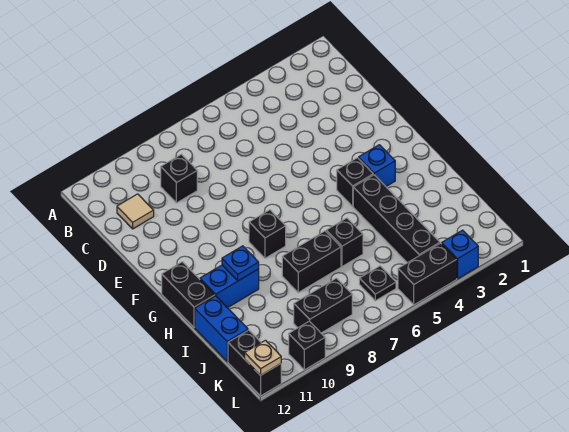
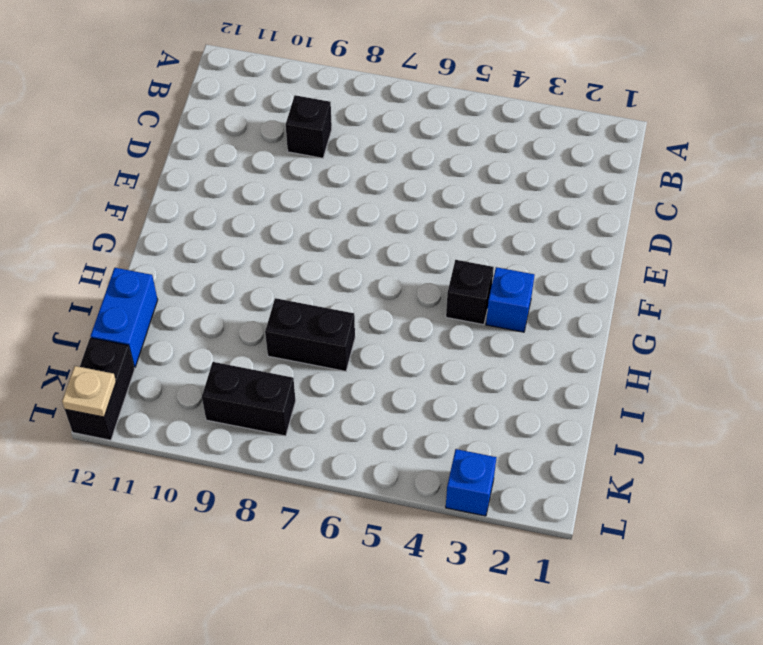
none -> tan 1x1 tile [117,194,154,229]
none -> black 1x1 brick [249,210,286,258]
none -> black 1x2 brick [162,262,215,327]

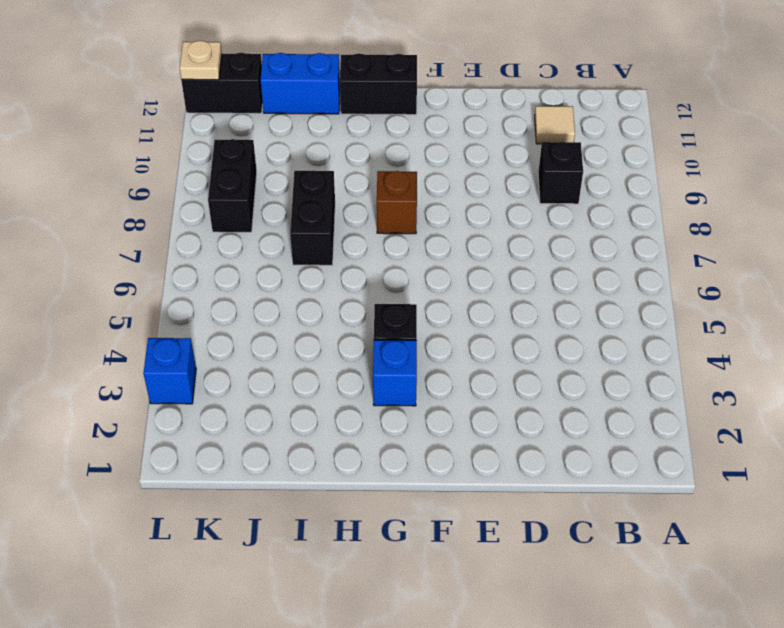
brown 1x1 brick [377,171,417,234] -> black 1x1 brick [249,210,286,258]
none -> black 1x4 brick [353,175,440,263]
none -> blue 1x2 brick [200,265,259,308]
none -> black 1x1 brick [326,218,363,266]

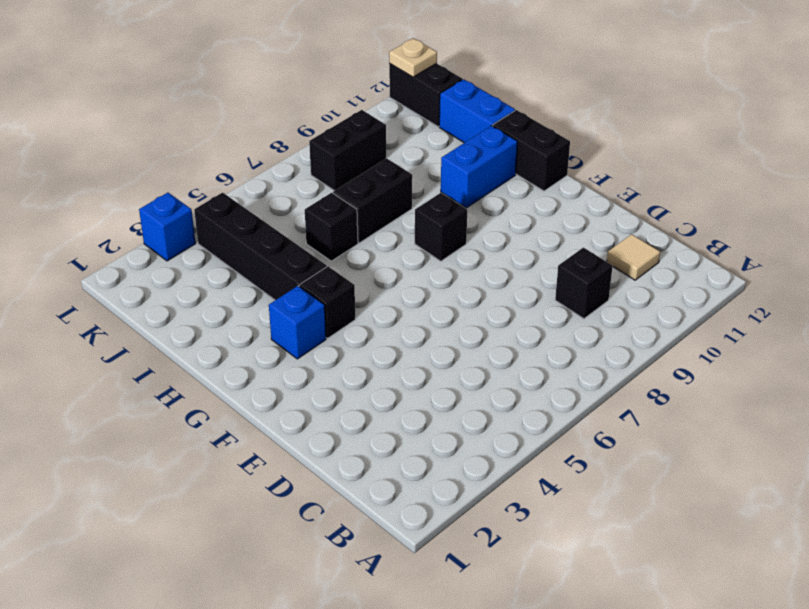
none -> black 1x1 plate [359,266,396,301]
none -> black 1x2 brick [398,243,457,305]
none -> black 1x1 brick [289,321,325,370]

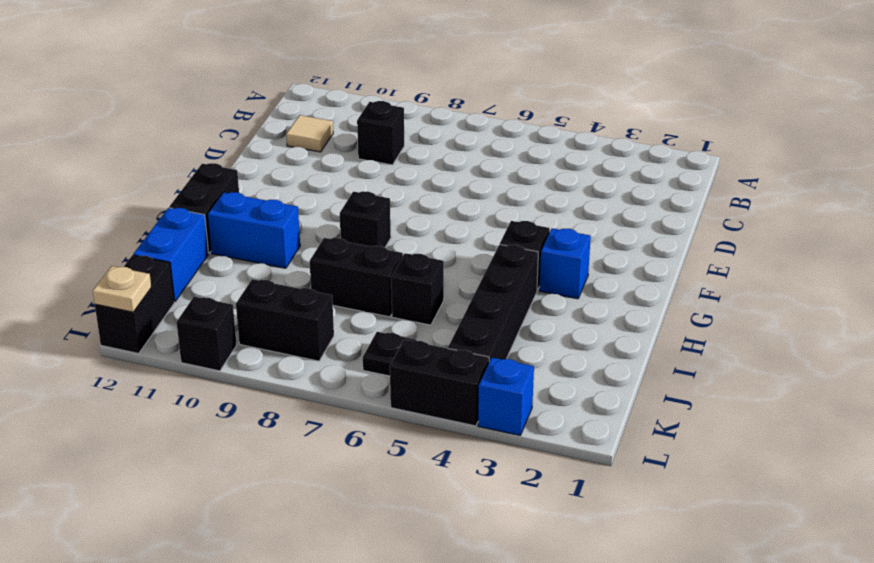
none -> blue 1x1 plate [222,246,259,281]

